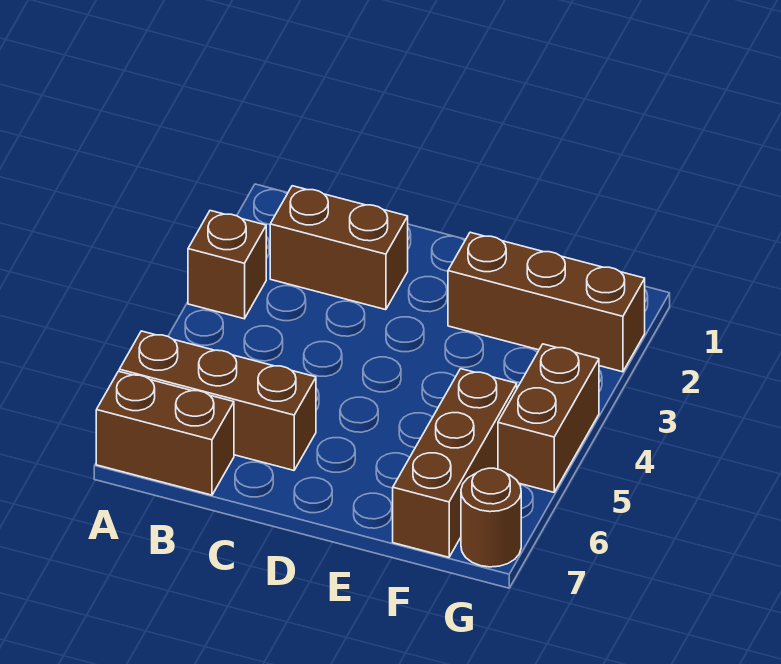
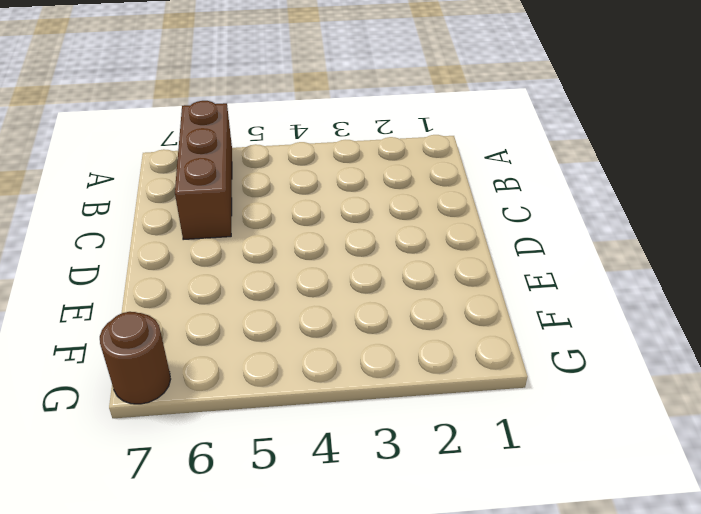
none -> brown 1x1 brick [188,211,266,319]
none -> brown 1x2 brick [96,371,234,495]

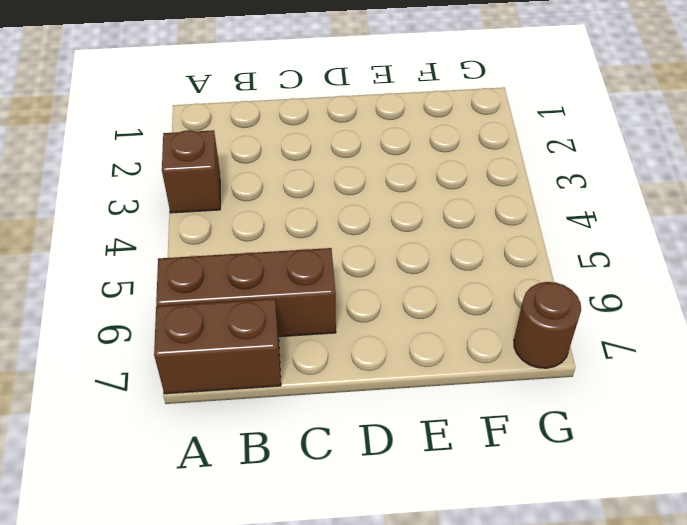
none -> brown 1x2 brick [270,186,408,310]
none -> brown 1x3 brick [448,232,645,372]

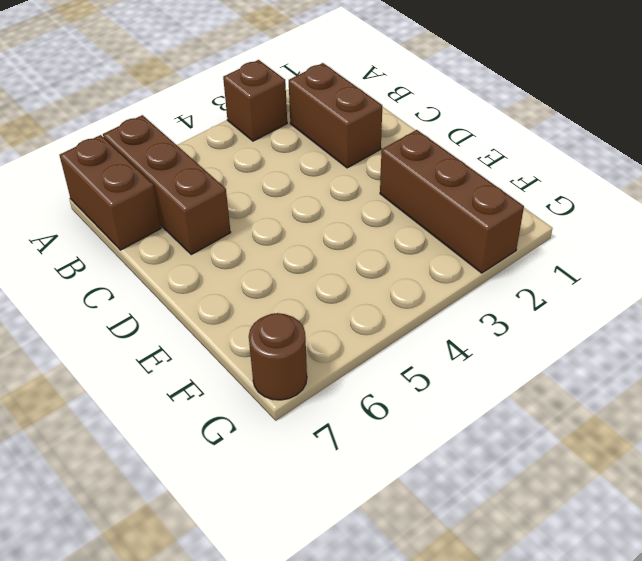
none -> brown 1x3 brick [393,369,517,557]
none -> brown 1x2 brick [498,344,599,492]

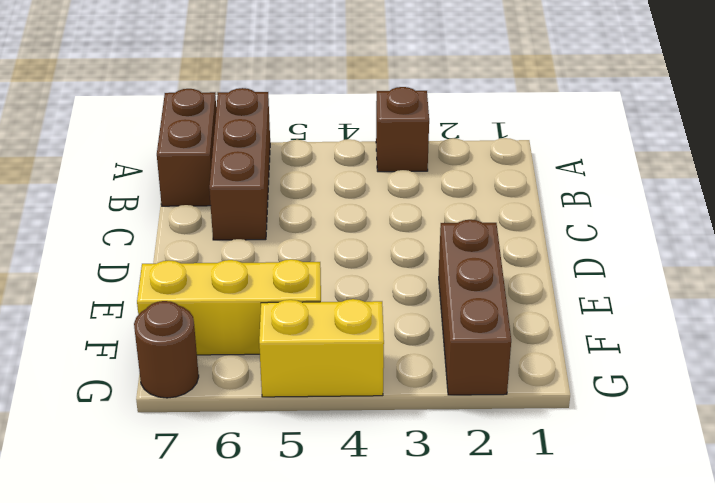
yellow 1x3 brick [137,259,321,355] -> brown 1x3 brick [393,369,517,557]
yellow 1x2 brick [259,299,384,397] -> brown 1x2 brick [498,344,599,492]
none -> brown 1x2 brick [270,186,408,310]

